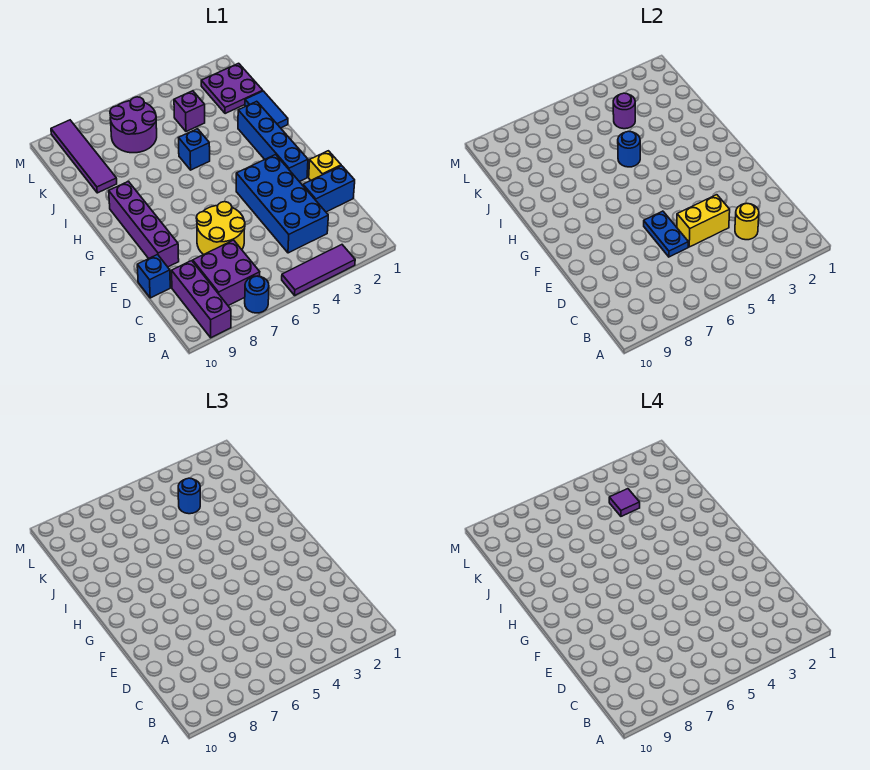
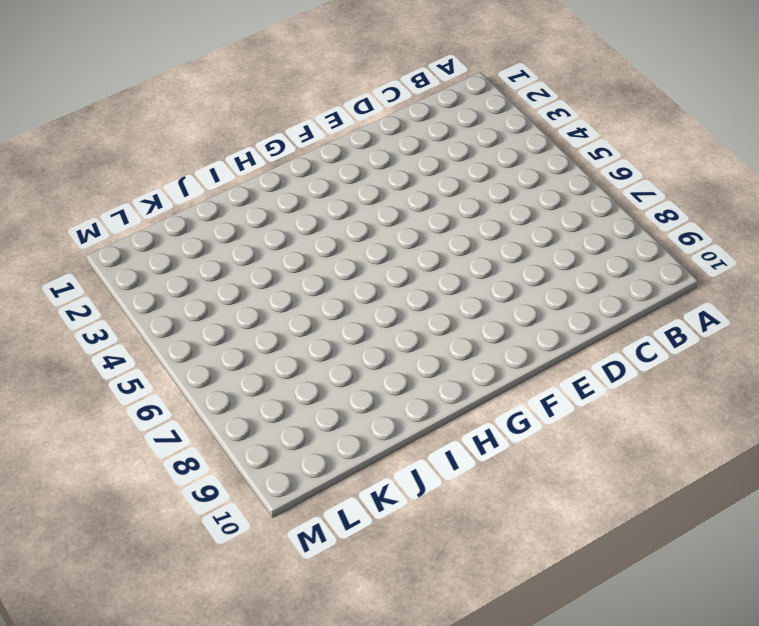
none -> purple 1x3 tile [282,245,355,295]
none -> blue 1x1 round brick [245,276,269,313]
none -> purple 1x3 brick [172,261,231,338]

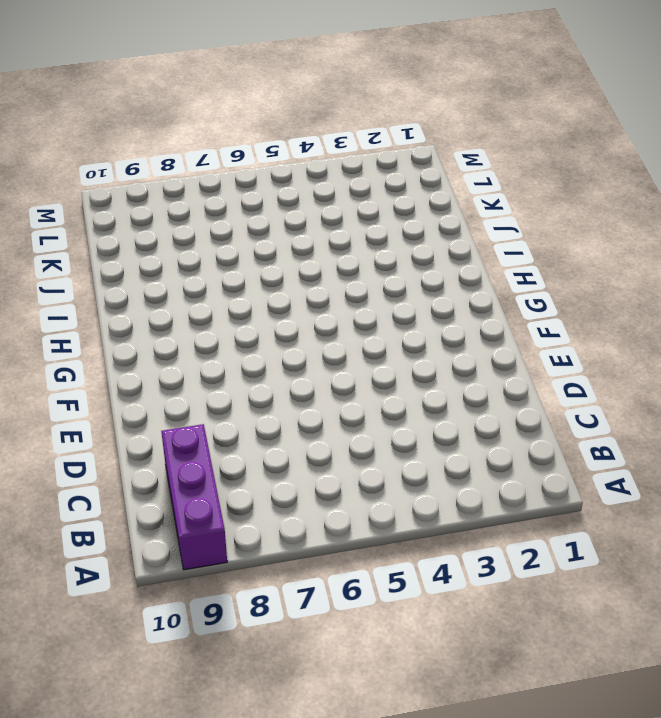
none -> purple 1x3 tile [282,245,355,295]
none -> blue 1x1 round brick [245,276,269,313]
none -> purple 2x2 brick [193,240,260,306]

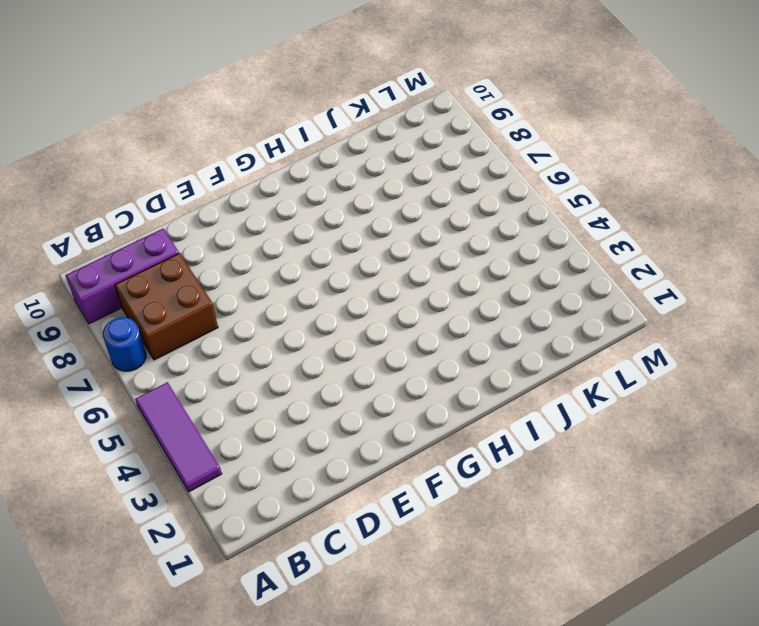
brown 2x2 brick [115,253,218,360] -> purple 2x2 brick [193,240,260,306]
none -> blue 2x4 brick [236,155,328,253]
none -> blue 1x2 brick [303,166,355,212]
none -> yellow 2x2 round brick [196,202,245,255]

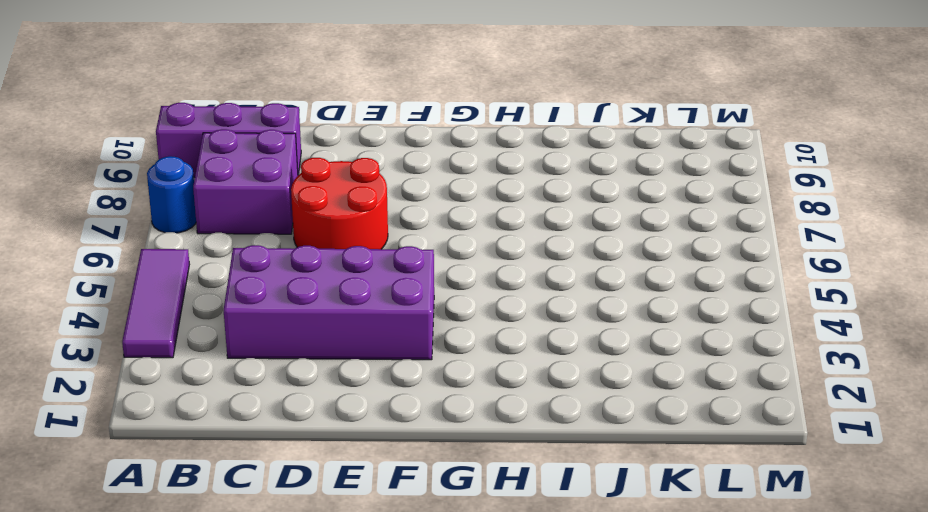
purple 2x4 brick [224,245,434,360] -> blue 2x4 brick [236,155,328,253]
red 2x2 round brick [291,158,388,249] -> yellow 2x2 round brick [196,202,245,255]
none -> blue 1x2 brick [303,166,355,212]
none -> blue 1x1 brick [137,255,170,298]
none -> yellow 1x1 brick [309,151,341,180]

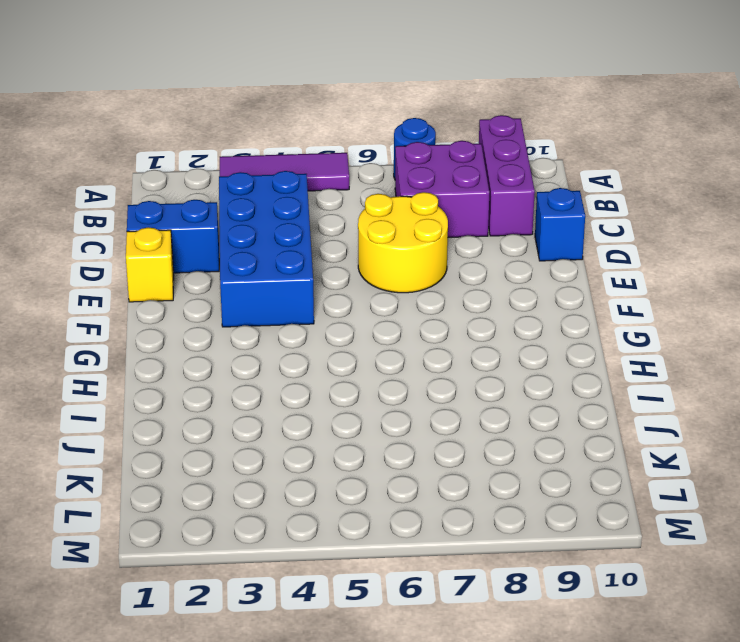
none -> purple 1x4 brick [109,181,179,267]
none -> blue 1x4 brick [238,101,308,182]
none -> blue 1x2 tile [245,91,288,128]

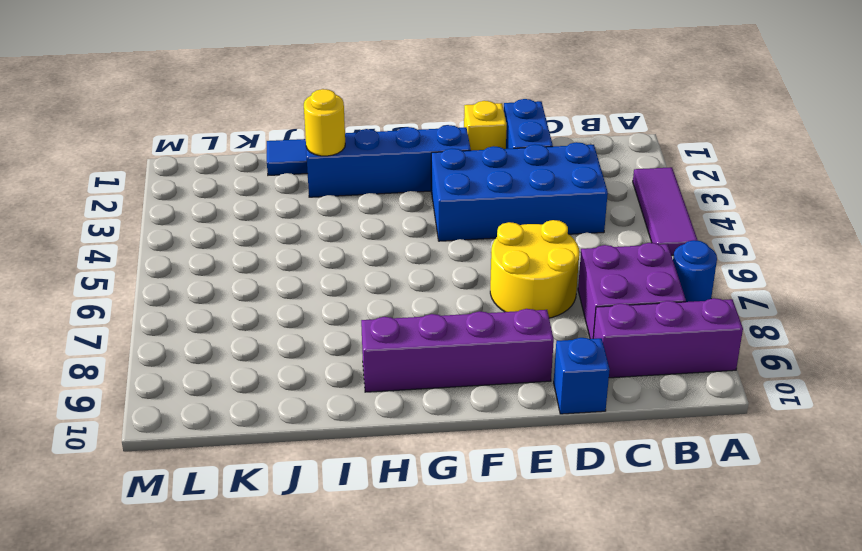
yellow 1x1 round brick [304,89,345,156] -> yellow 1x1 round brick moved to [735,204,759,240]
none -> blue 1x1 brick [179,129,210,170]
none -> purple 1x4 tile [51,120,117,193]
none -> purple 2x2 plate [201,63,263,114]

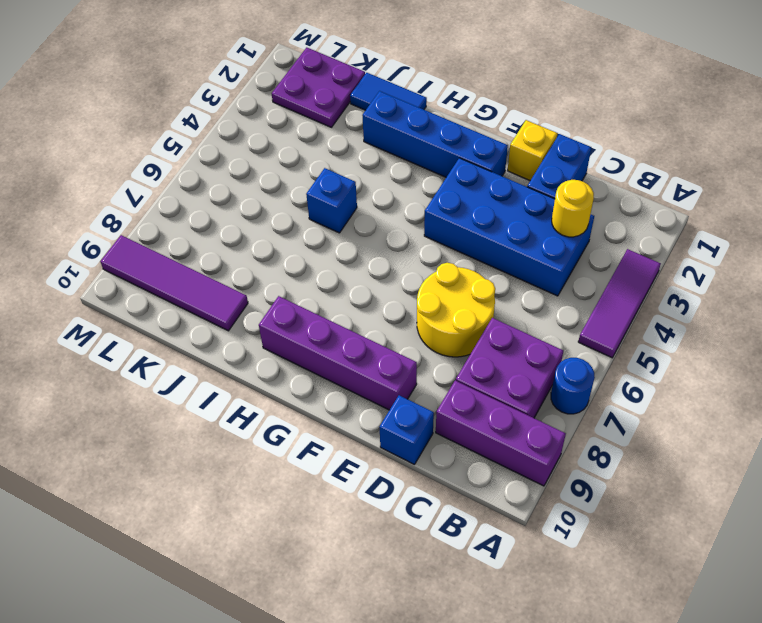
none -> purple 1x1 brick [174,91,205,131]
none -> purple 2x2 round brick [110,97,157,153]
none -> yellow 1x2 brick [677,195,730,247]

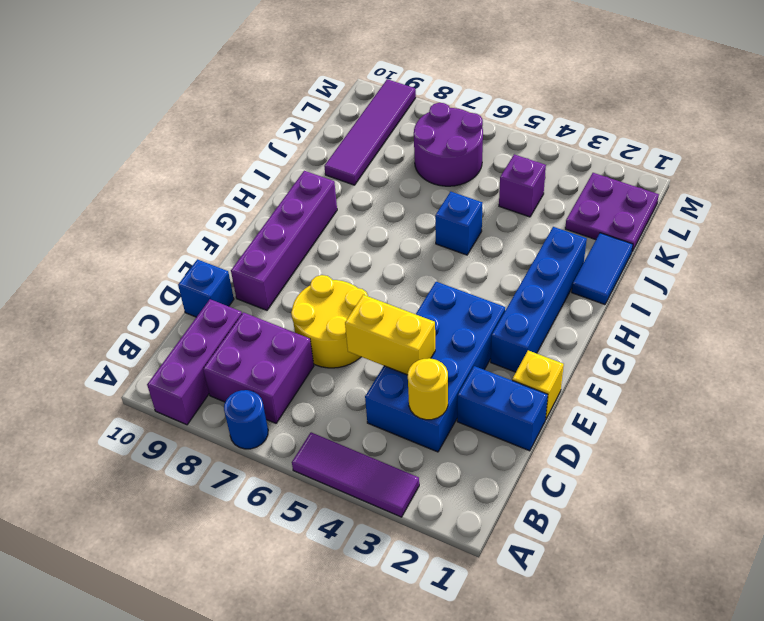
none -> blue 1x2 plate [644,211,688,257]
none -> blue 1x1 round brick [618,131,640,167]
none -> purple 1x1 round brick [613,93,635,129]

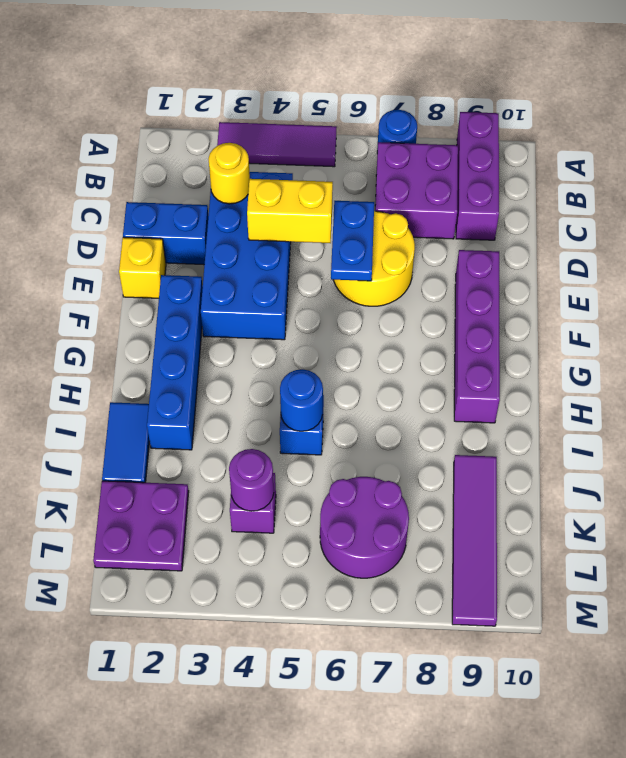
none -> blue 1x1 brick [137,255,170,298]
none -> blue 1x1 round brick [178,478,200,514]
none -> purple 1x1 tile [609,489,640,516]

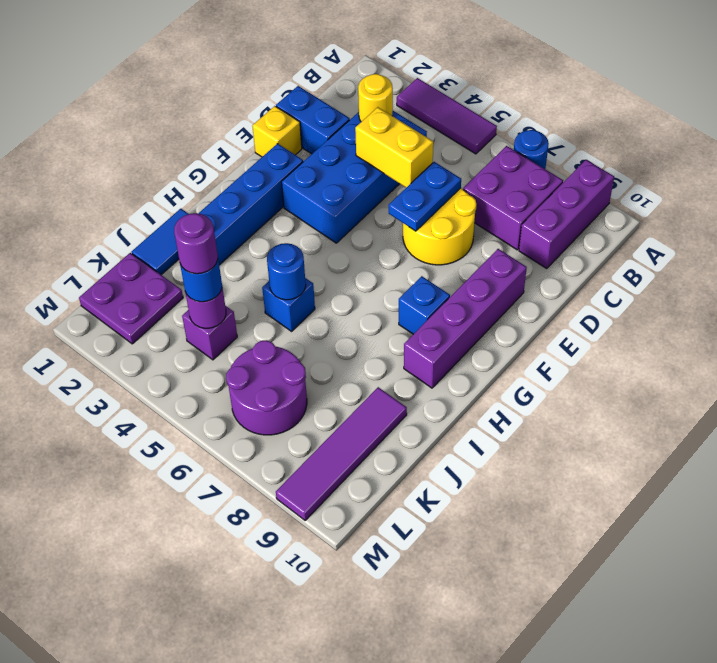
blue 1x1 brick [399,276,450,334] -> blue 1x1 brick moved to [137,255,170,298]
purple 1x1 round brick [174,213,218,274] -> purple 1x1 tile [609,489,640,516]

